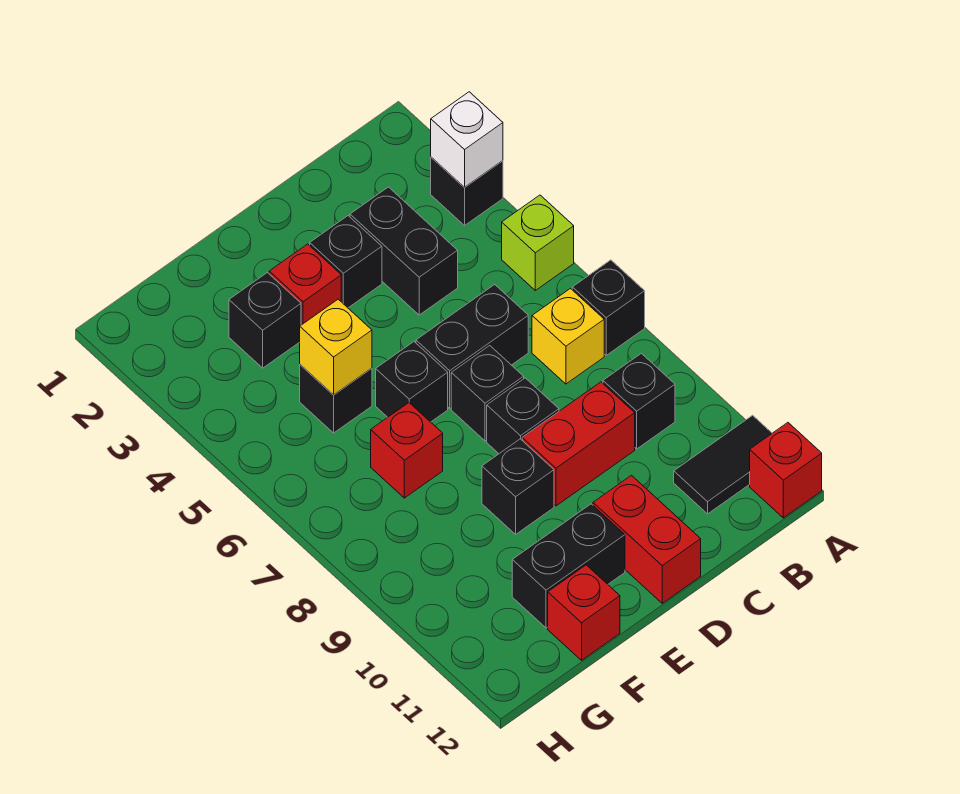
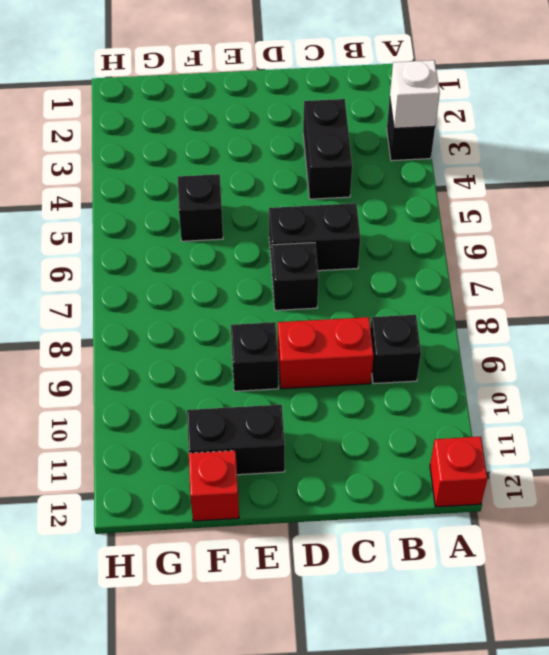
none -> lime 1x1 brick [502,195,574,290]
none -> black 1x1 brick [572,260,645,355]
none -> black 1x2 tile [674,415,772,514]

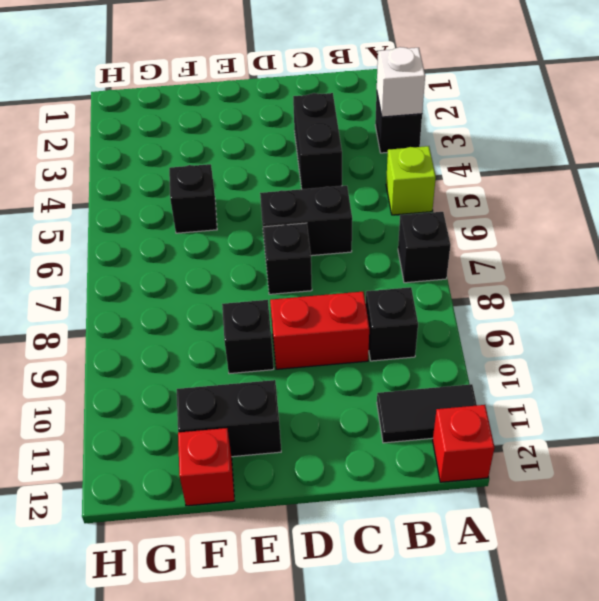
none -> yellow 1x1 brick [532,289,604,384]
none -> black 1x1 brick [310,216,382,308]
none -> black 1x1 brick [487,378,559,454]

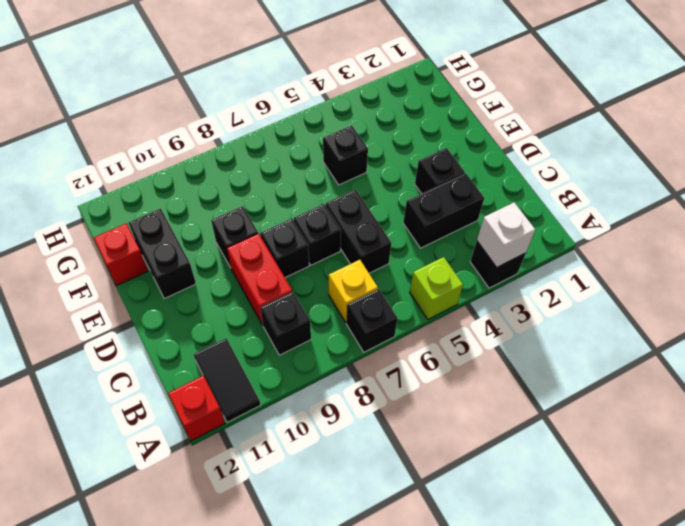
none -> red 1x2 brick [593,475,701,603]
none -> red 1x1 brick [269,244,341,325]
none -> black 1x1 brick [376,342,448,422]

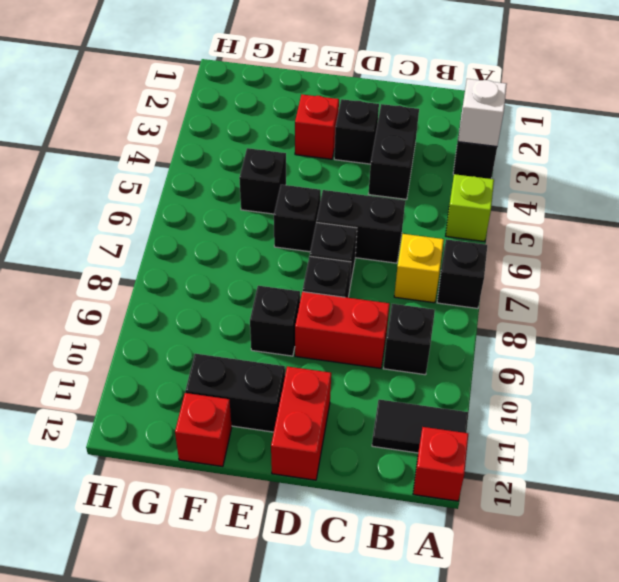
none -> black 1x1 brick [229,273,301,368]
none -> red 1x1 brick [371,403,443,498]
none -> yellow 1x1 brick [300,299,372,395]

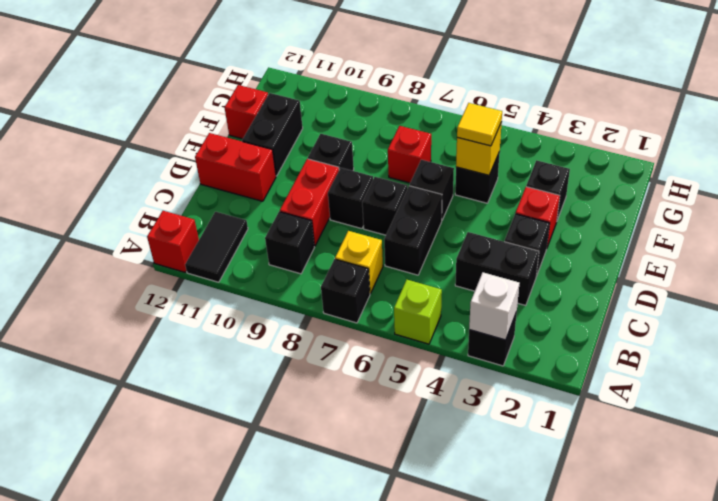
yellow 1x1 tile [457,103,502,146] -> none

